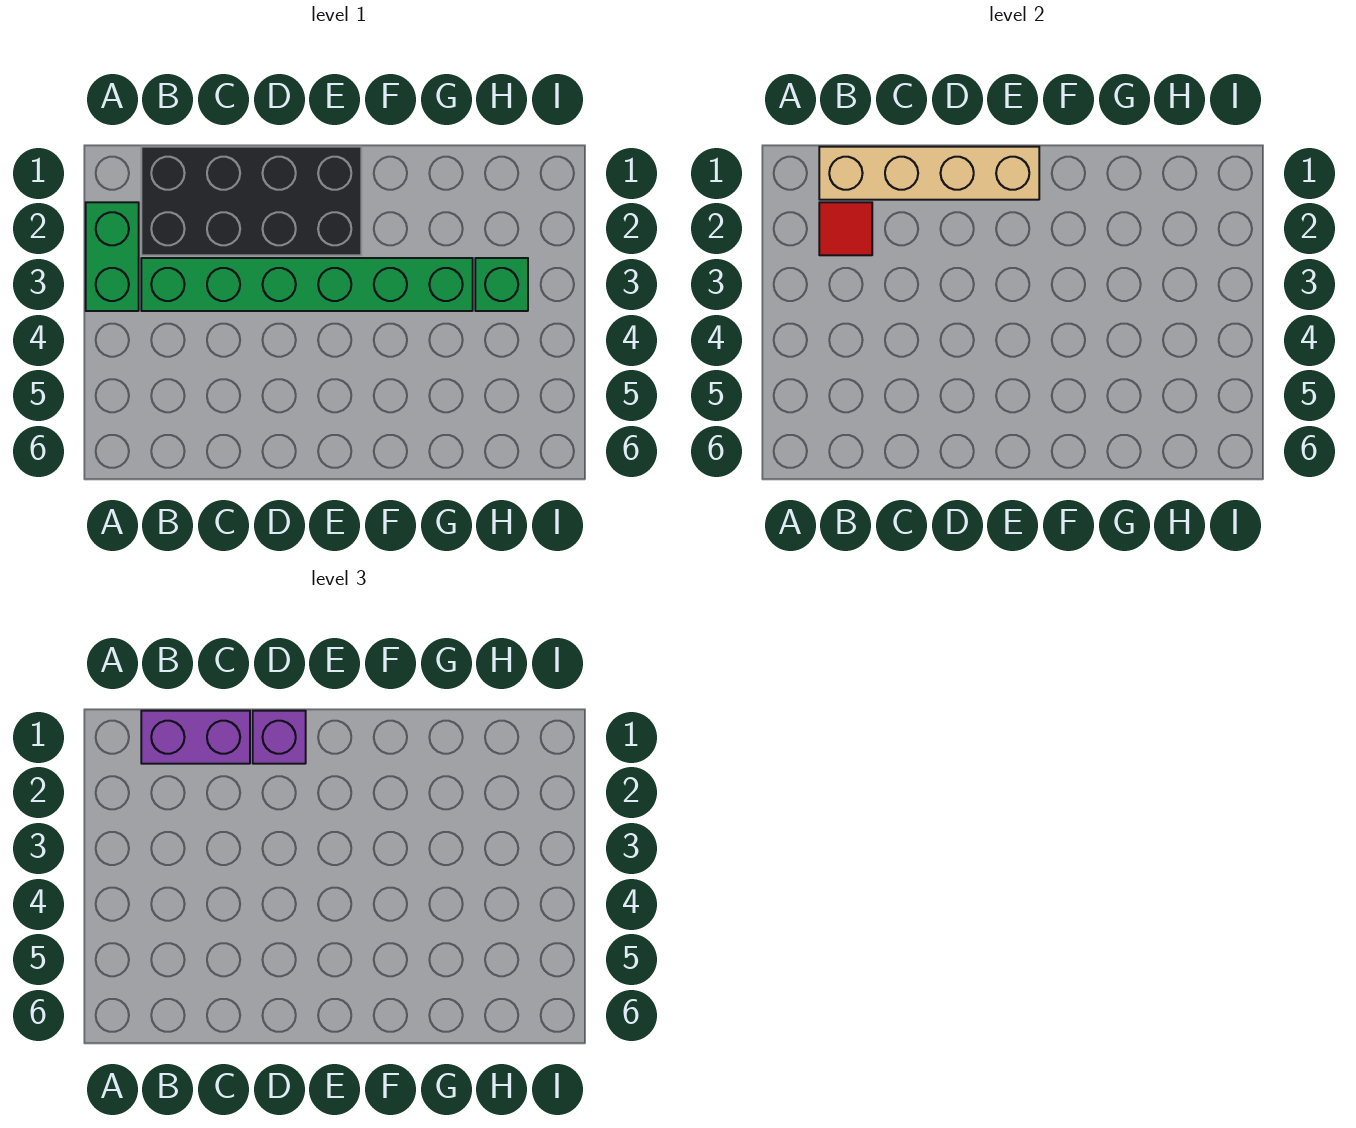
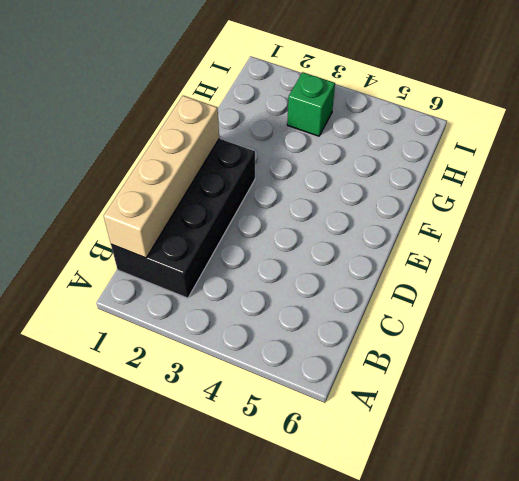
none -> green 1x2 brick [86,202,139,311]
none -> green 1x6 brick [141,258,473,311]

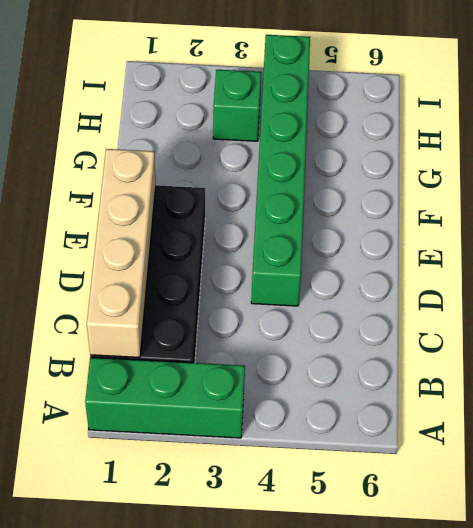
green 1x3 brick [85,357,245,438] -> green 1x2 brick [86,202,139,311]
green 1x6 brick [251,35,310,306] -> green 1x6 brick moved to [141,258,473,311]
none -> red 1x1 tile [819,202,872,255]
none -> purple 1x2 brick [141,711,250,764]

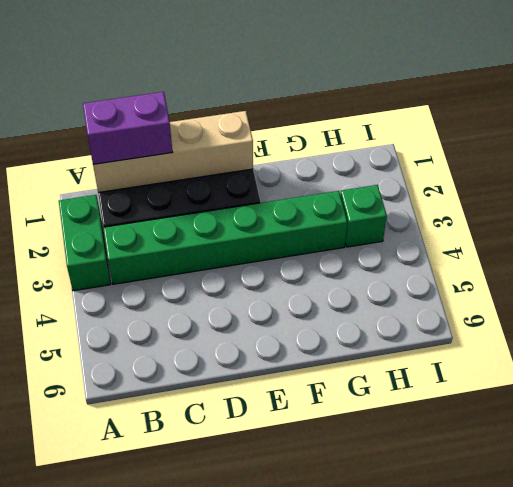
none -> red 1x1 tile [819,202,872,255]
none -> purple 1x1 brick [253,711,306,764]

